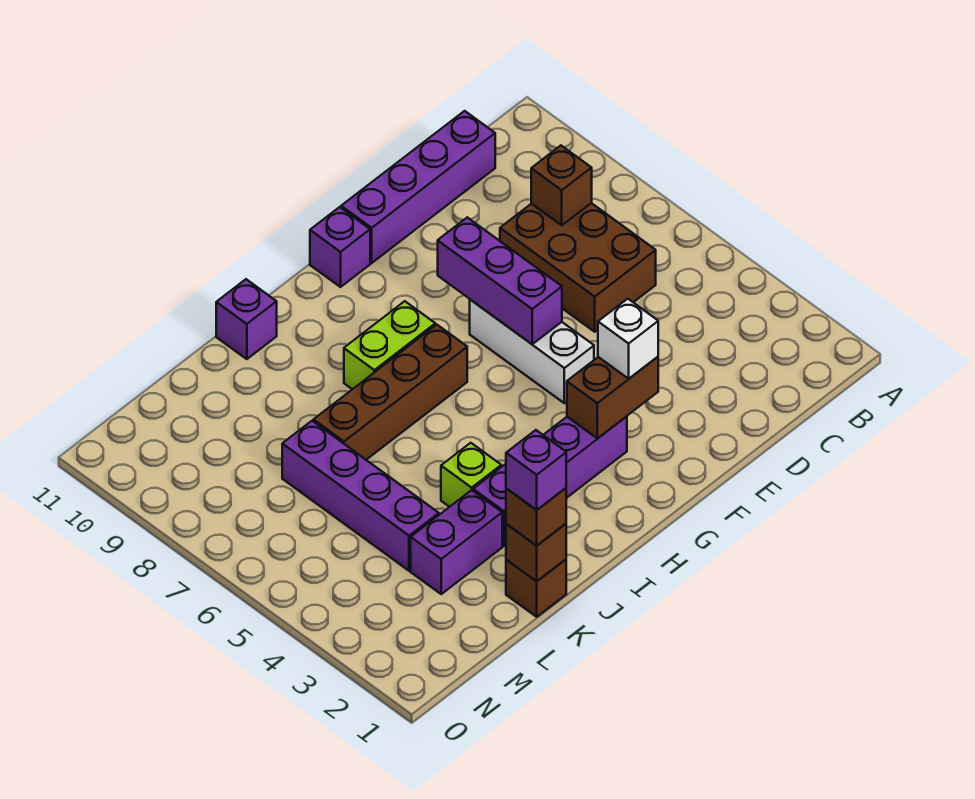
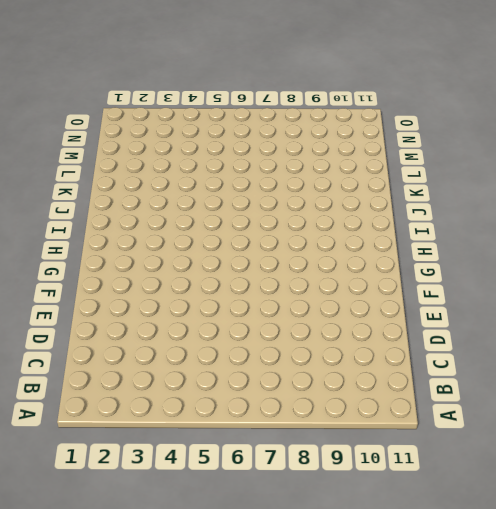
none -> brown 2x3 brick [500,203,656,332]
none -> purple 1x4 brick [341,111,495,263]
none -> white 1x3 brick [470,299,594,403]

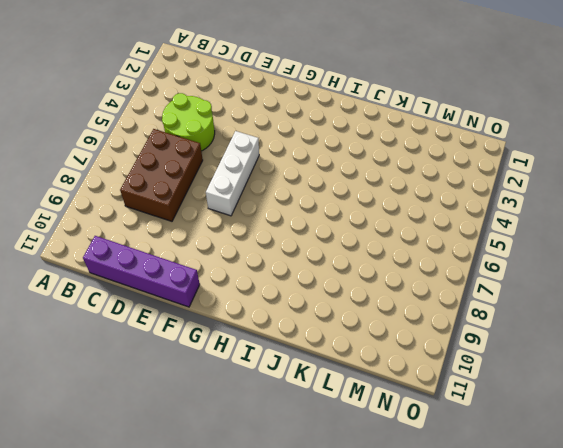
lime 2x2 round brick [162,93,215,151] -> none
none -> purple 1x4 brick [473,416,627,546]
none -> purple 1x1 brick [310,207,370,287]
none -> brown 1x4 brick [313,325,467,460]

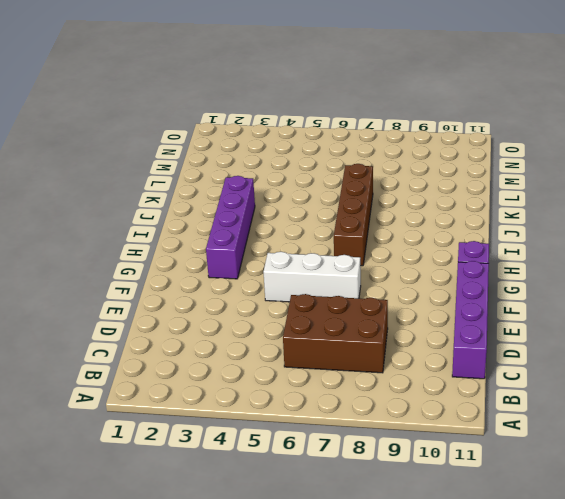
none -> lime 1x2 brick [344,301,435,389]
none -> lime 1x1 brick [441,443,501,507]
none -> purple 1x1 brick [216,279,277,359]

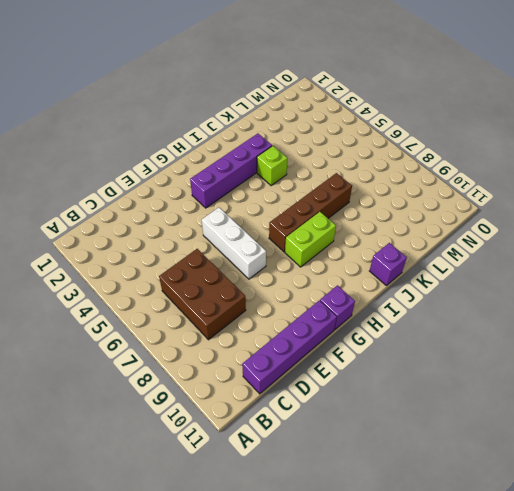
none -> brown 1x1 brick [506,559,566,617]
none -> purple 1x2 brick [411,490,502,594]
none -> purple 1x4 brick [282,421,439,571]

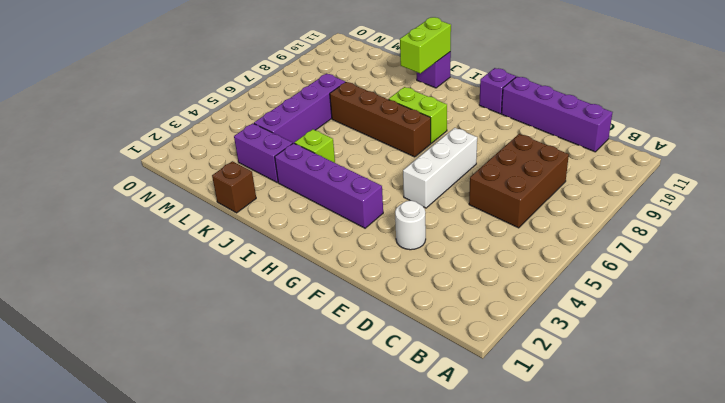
white 1x1 round brick [395,201,426,250] -> none
lime 1x2 brick [400,17,451,73] -> none
none -> brown 1x1 brick [531,146,592,225]
none -> brown 1x2 brick [567,357,658,438]
none -> purple 1x3 brick [438,217,562,344]

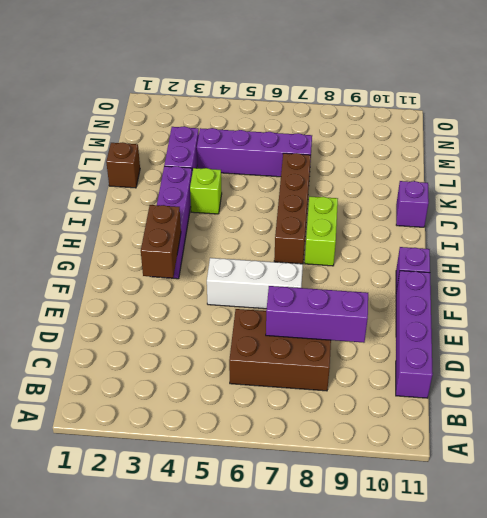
purple 1x3 brick [266,286,368,343] -> purple 1x3 brick moved to [438,217,562,344]
none -> brown 1x1 brick [531,146,592,225]
none -> brown 1x1 brick [506,524,566,581]
none -> white 1x1 brick [598,299,658,379]

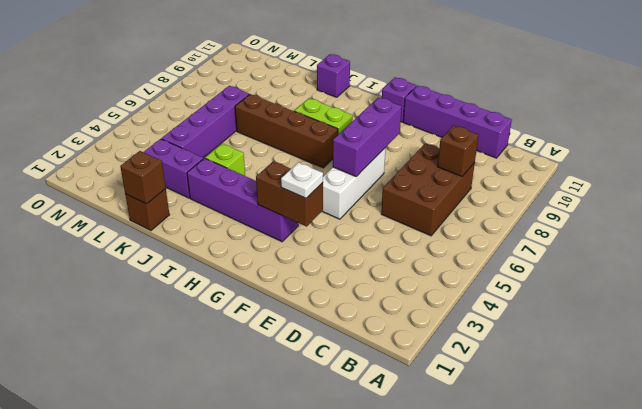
white 1x1 plate [281,162,323,198] -> white 1x1 brick [598,299,658,379]
none -> brown 1x1 brick [506,488,566,546]
none -> purple 1x1 brick [506,430,566,510]

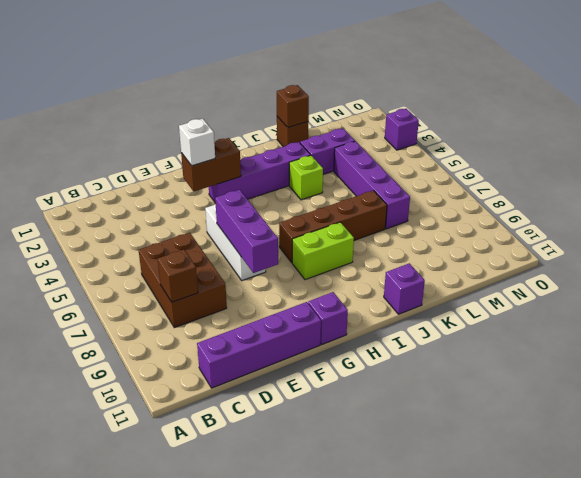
purple 1x1 brick [385,109,419,150] -> purple 1x1 brick moved to [506,430,566,510]
none -> brown 1x1 brick [506,488,566,546]

